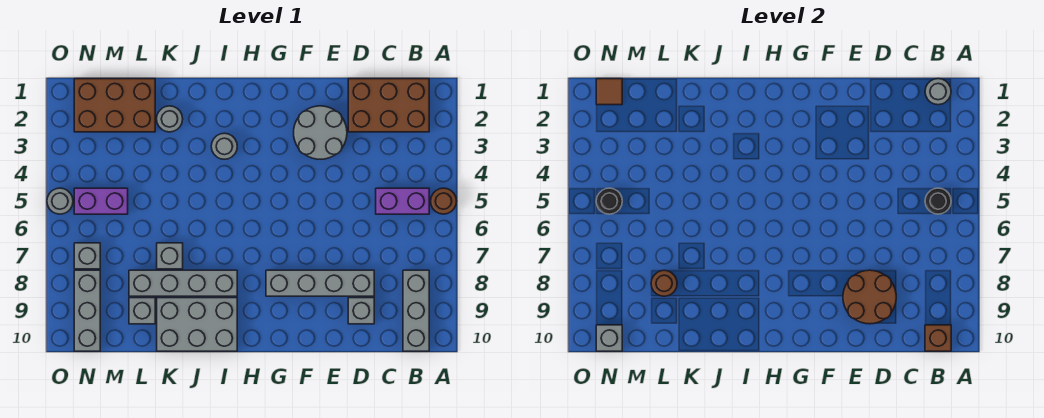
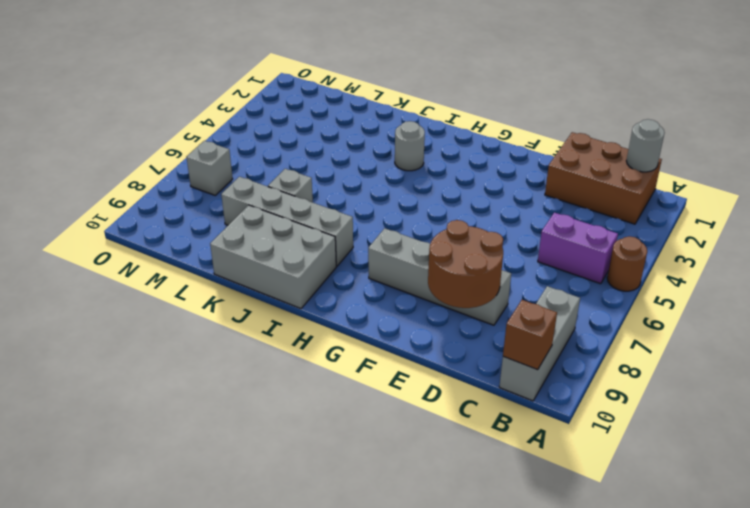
none -> grey 1x1 brick [348,298,374,324]
none -> grey 2x2 round brick [294,106,347,159]
none -> grey 1x1 round brick [157,106,183,132]

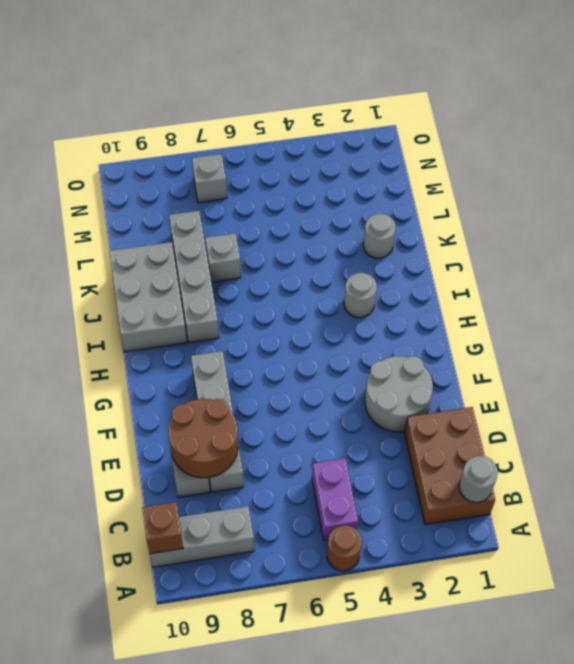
none -> brown 2x3 brick [74,79,155,132]
none -> grey 1x1 brick [129,298,155,324]
none -> purple 1x2 brick [74,188,128,214]

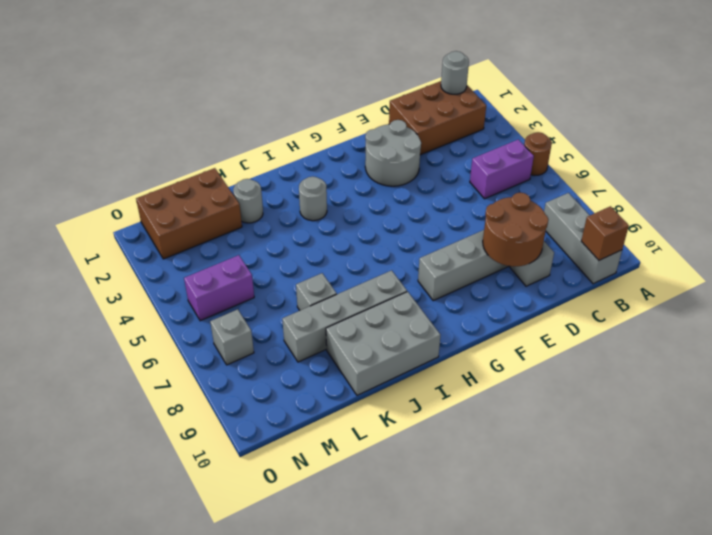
none -> grey 1x1 brick [129,298,155,324]
none -> grey 1x3 brick [74,270,100,351]
none -> grey 1x1 round brick [47,188,73,214]

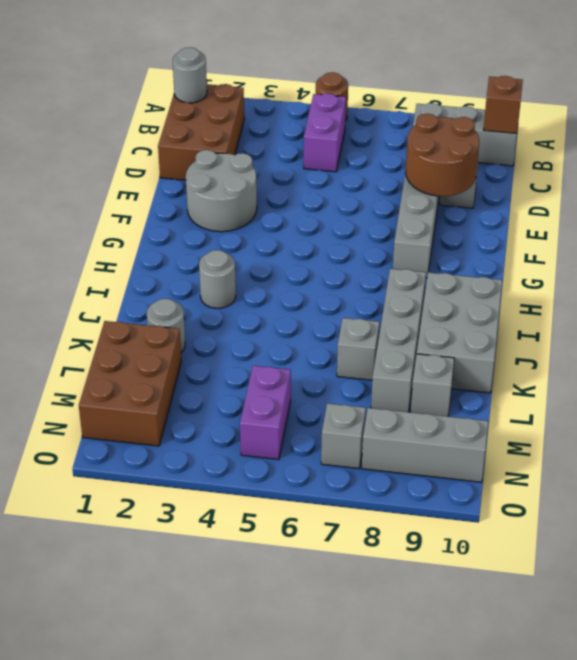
none -> grey 1x1 round brick [47,188,73,214]
none -> black 1x1 round brick [925,188,951,214]
none -> brown 1x1 round brick [651,270,677,296]

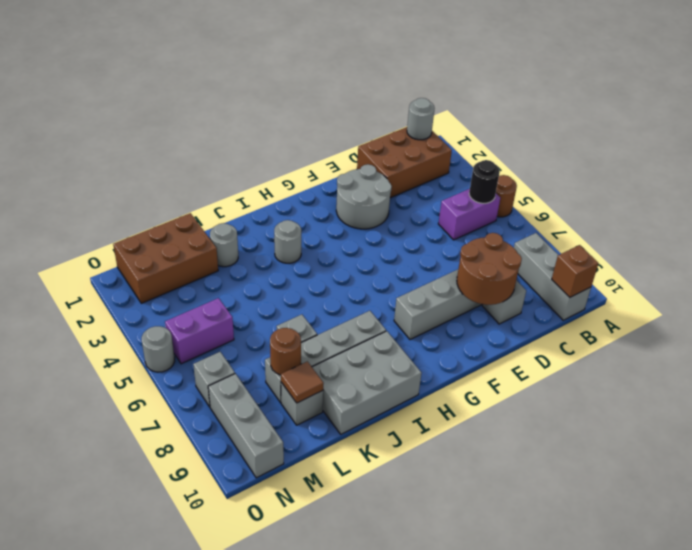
brown 1x1 tile [281,361,324,403] -> brown 1x1 tile moved to [596,79,622,105]
none -> black 1x1 round brick [596,188,622,214]
none -> grey 1x1 brick [596,325,622,351]

